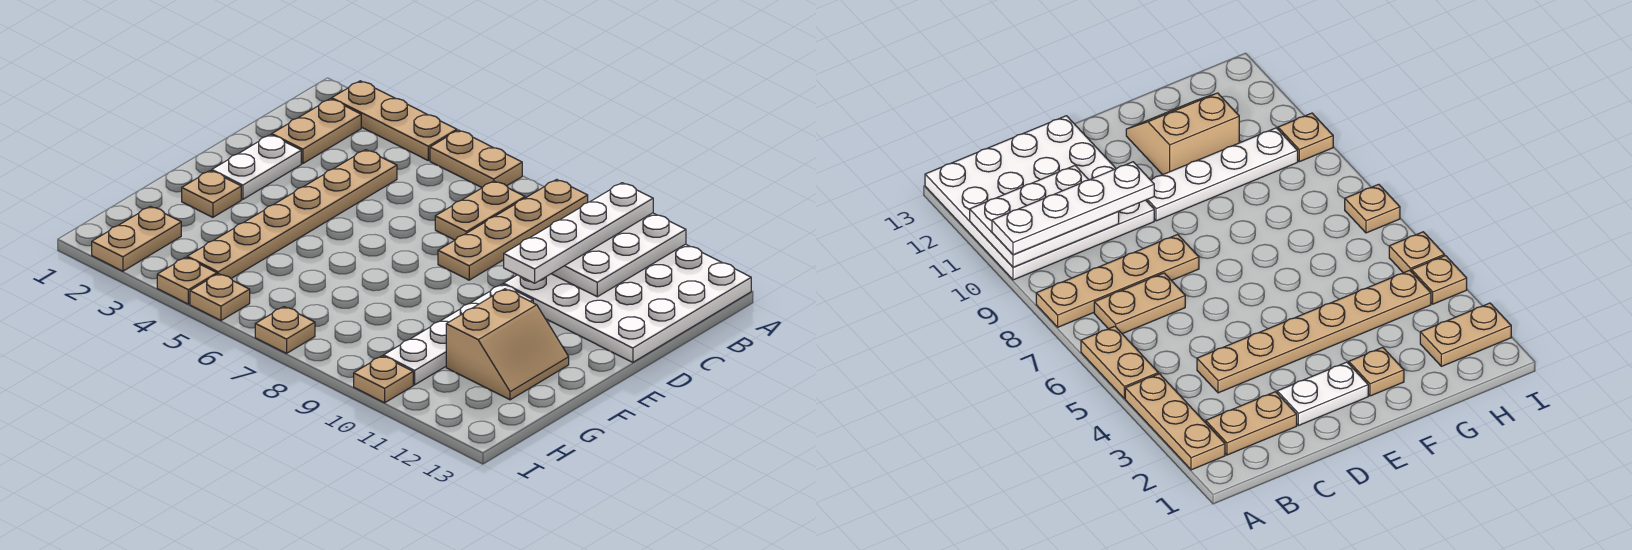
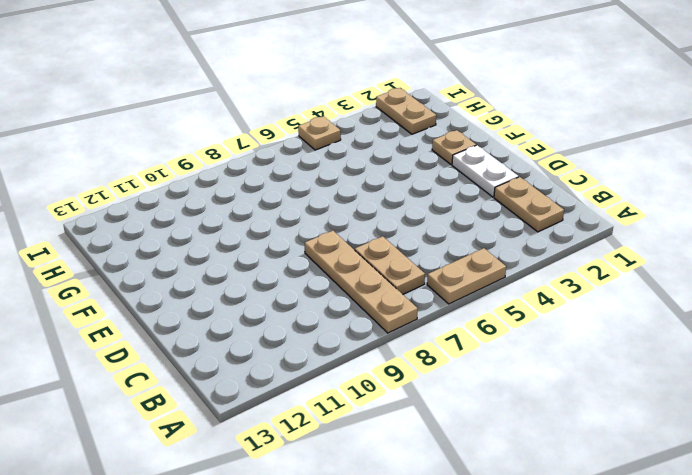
none -> tan 1x3 plate [332,81,457,160]
none -> white 4x4 plate [504,244,751,362]
none -> tan 1x6 plate [187,150,397,278]

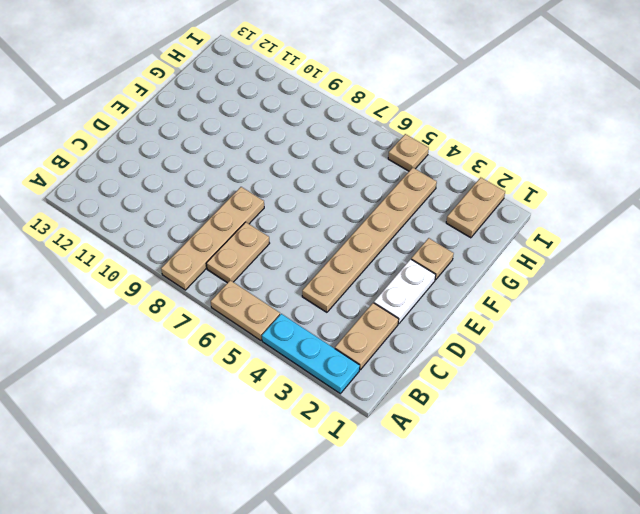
cyan 1x3 plate [262,314,360,394] -> tan 1x3 plate [332,81,457,160]
none -> white 4x4 plate [504,244,751,362]
none -> white 1x4 plate [384,284,533,385]
none -> tan 2x2 slope [446,289,569,400]

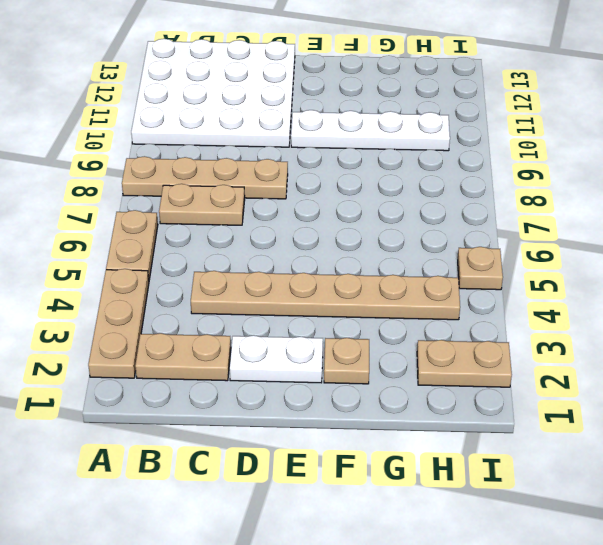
none -> tan 2x2 slope [446,289,569,400]
none -> tan 1x1 plate [157,257,217,304]
none -> tan 1x1 plate [255,307,315,353]

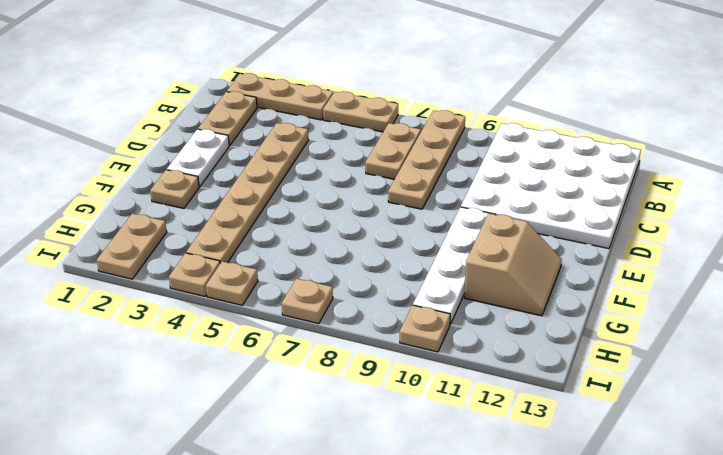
none -> white 2x3 plate [551,213,686,297]
none -> white 1x4 plate [504,183,653,283]

